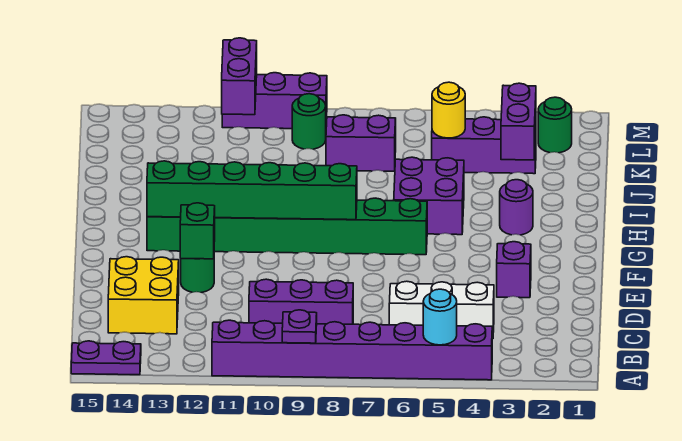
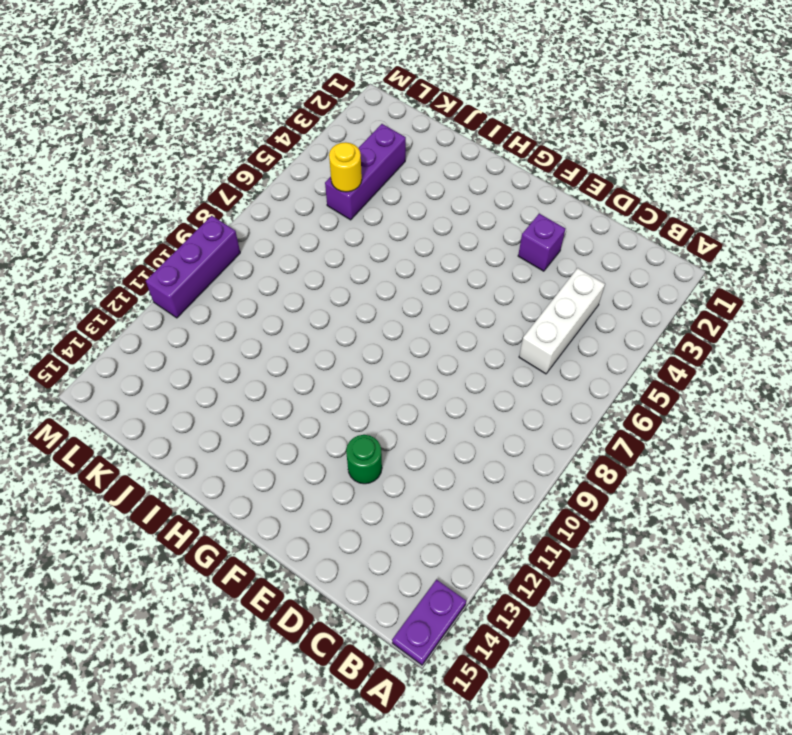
none -> purple 1x8 brick [212,320,492,380]
none -> purple 1x3 brick [249,279,353,324]
none -> yellow 2x2 brick [108,257,179,334]

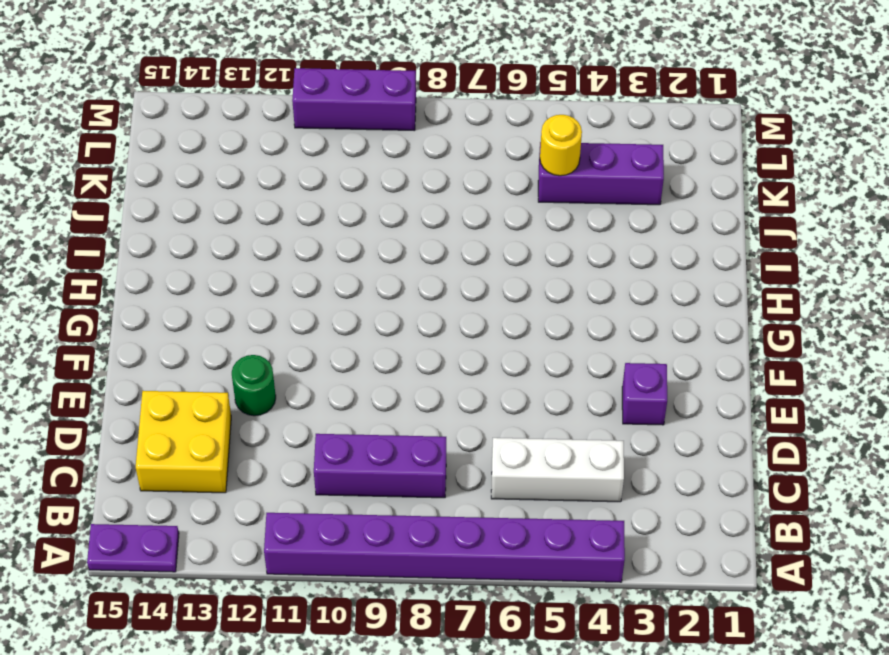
none -> green 1x8 brick [147,198,427,255]
none -> purple 1x1 round brick [500,180,533,235]
none -> purple 2x2 brick [394,157,464,235]

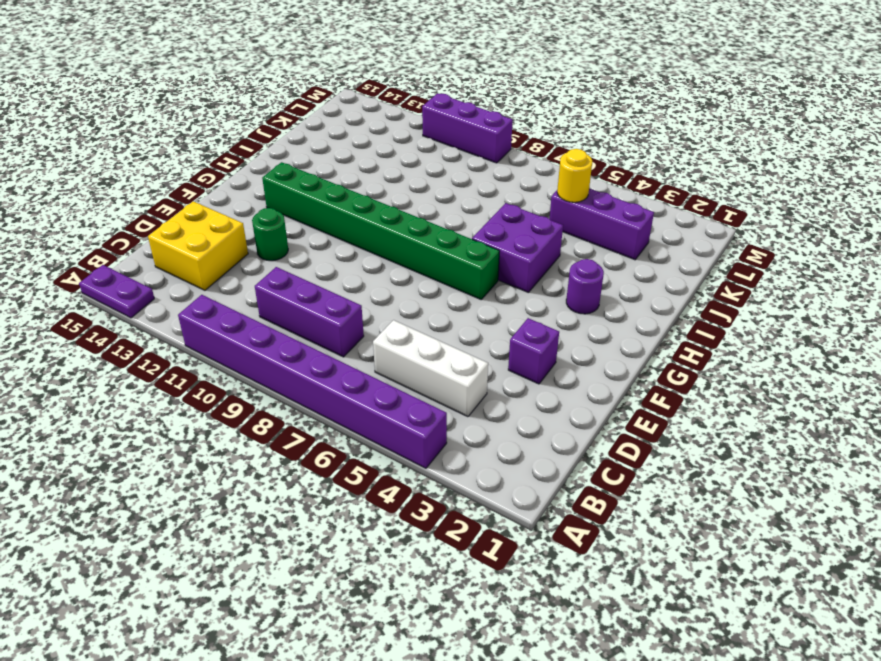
none -> purple 1x2 brick [326,115,396,171]
none -> green 1x1 round brick [538,97,572,153]
none -> green 1x1 round brick [292,94,326,149]

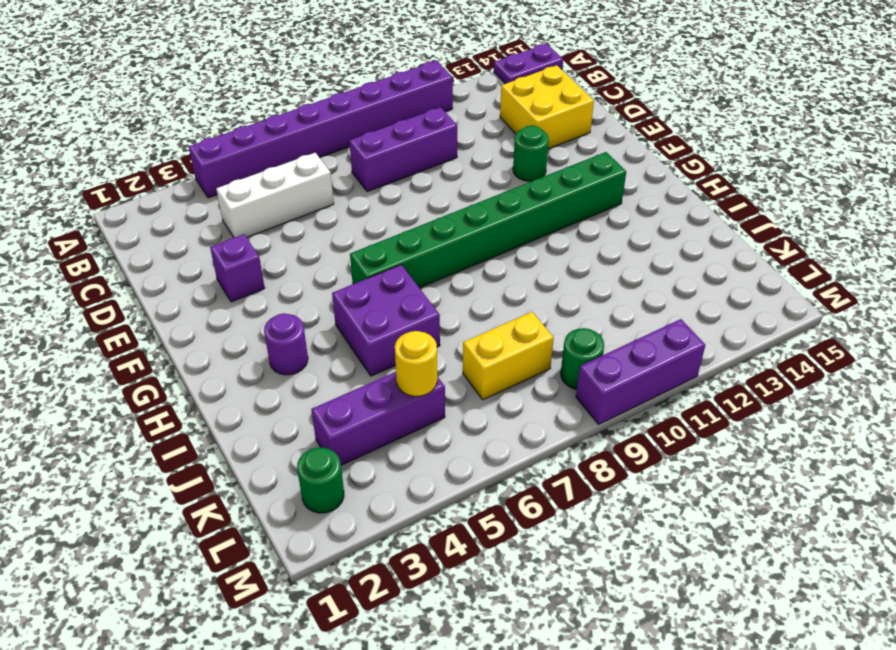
yellow 1x2 brick [463,312,554,400] -> purple 1x2 brick [326,115,396,171]
none -> cyan 1x1 round brick [423,289,457,345]
none -> purple 1x1 plate [282,310,317,343]
none -> green 1x1 brick [180,203,215,259]

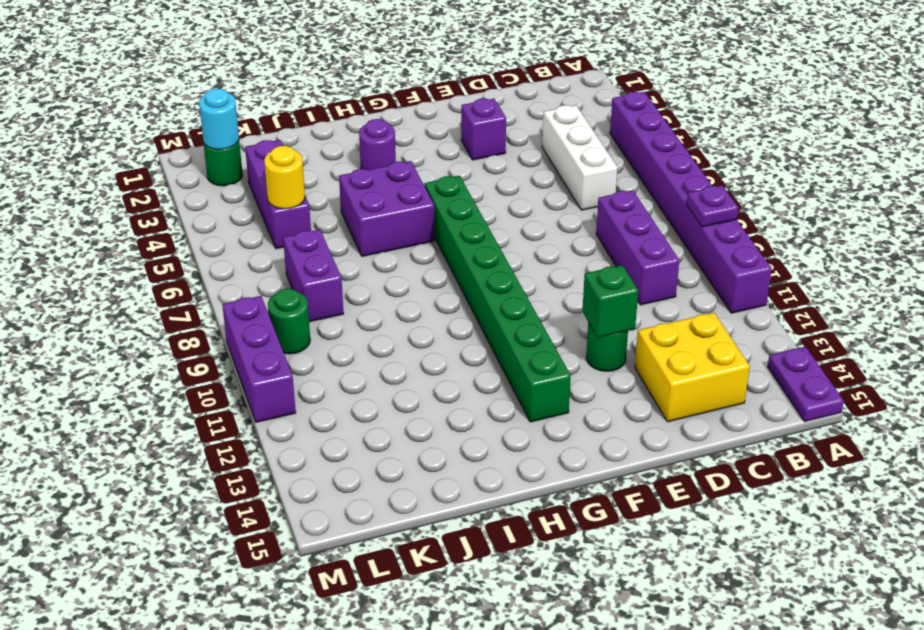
cyan 1x1 round brick [199,89,239,149] -> cyan 1x1 round brick moved to [423,289,457,345]
none -> green 1x6 brick [147,161,357,220]
none -> purple 1x2 brick [501,83,536,160]
none -> purple 1x2 brick [222,38,257,115]

